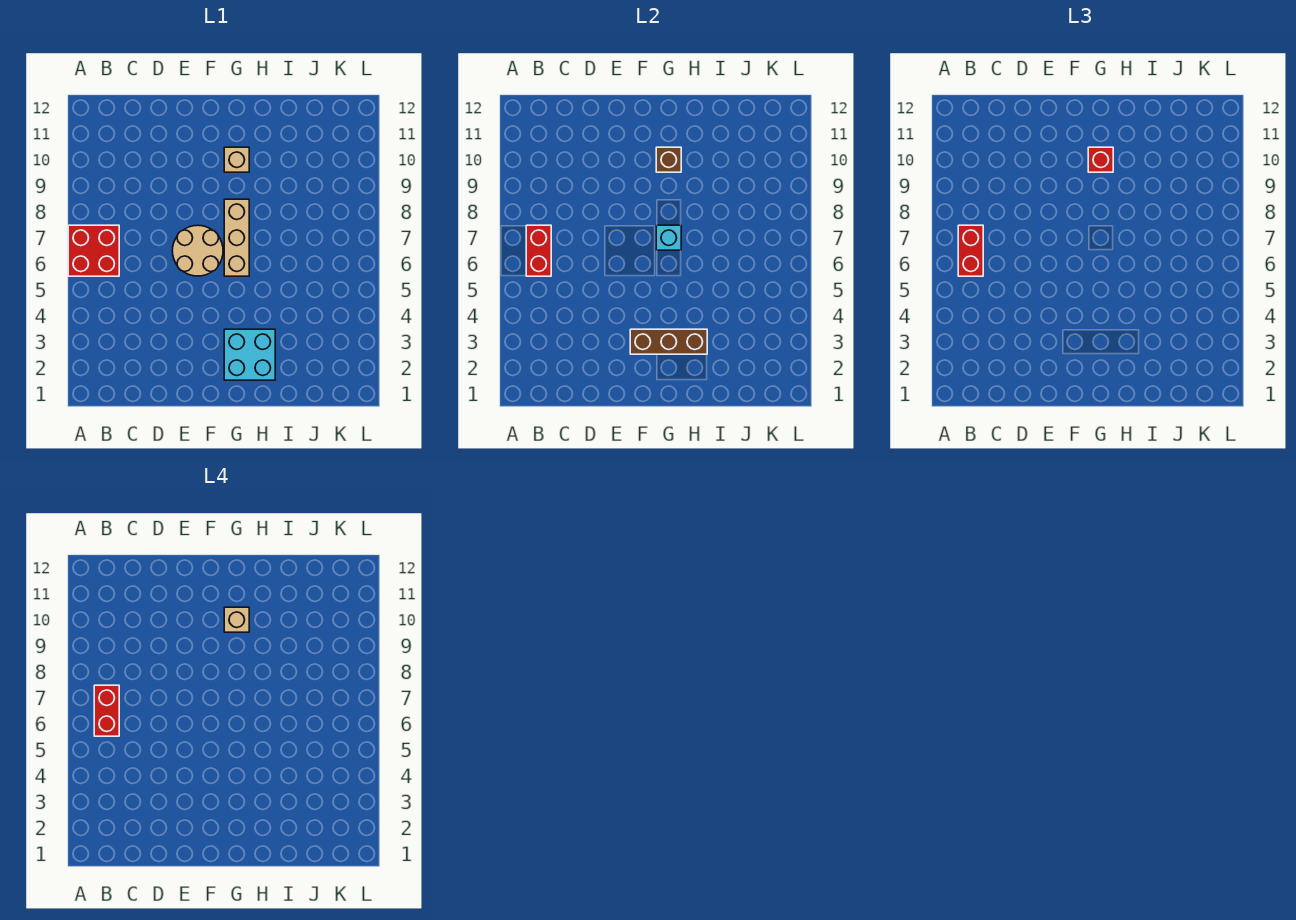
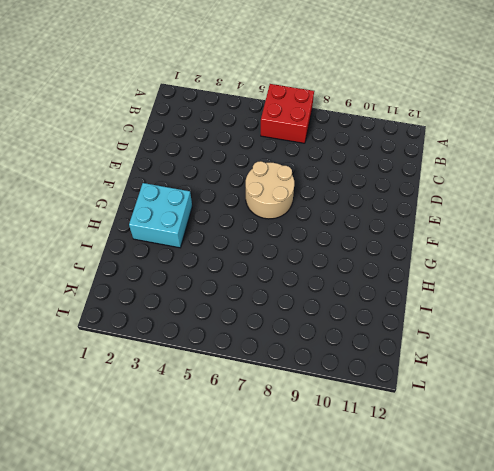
none -> tan 1x3 brick [224,199,249,276]
none -> tan 1x1 brick [224,147,249,172]
none -> red 1x2 brick [526,225,551,276]

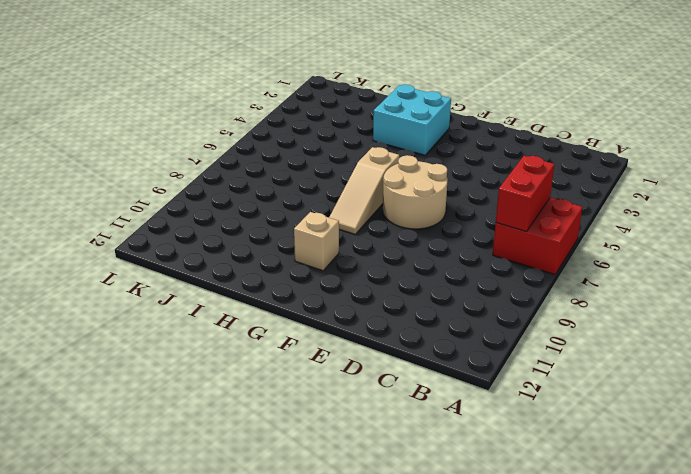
tan 1x3 slope [329,147,399,234] -> tan 1x3 brick [224,199,249,276]
none -> brown 1x3 brick [630,329,707,354]
none -> cyan 1x1 brick [656,225,681,250]
none -> brown 1x1 brick [656,147,681,172]

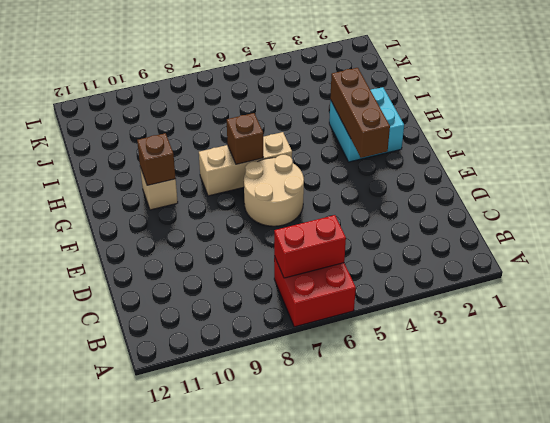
brown 1x1 brick [227,113,263,164] -> cyan 1x1 brick [656,225,681,250]
none -> red 1x2 brick [958,225,983,276]
none -> red 1x1 brick [1088,147,1113,172]
none -> red 1x2 brick [94,685,119,736]

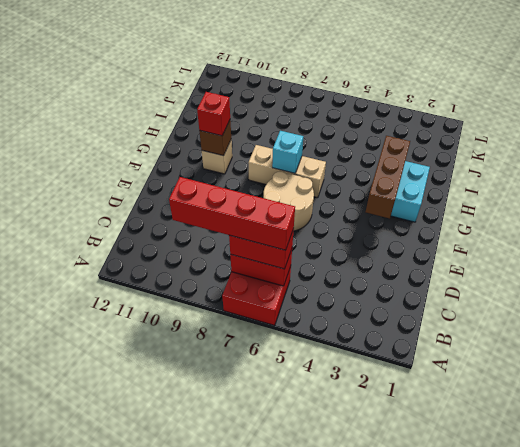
red 1x4 brick [169,177,295,250] -> red 1x2 brick [94,685,119,736]
none -> tan 1x1 brick [224,607,249,632]

